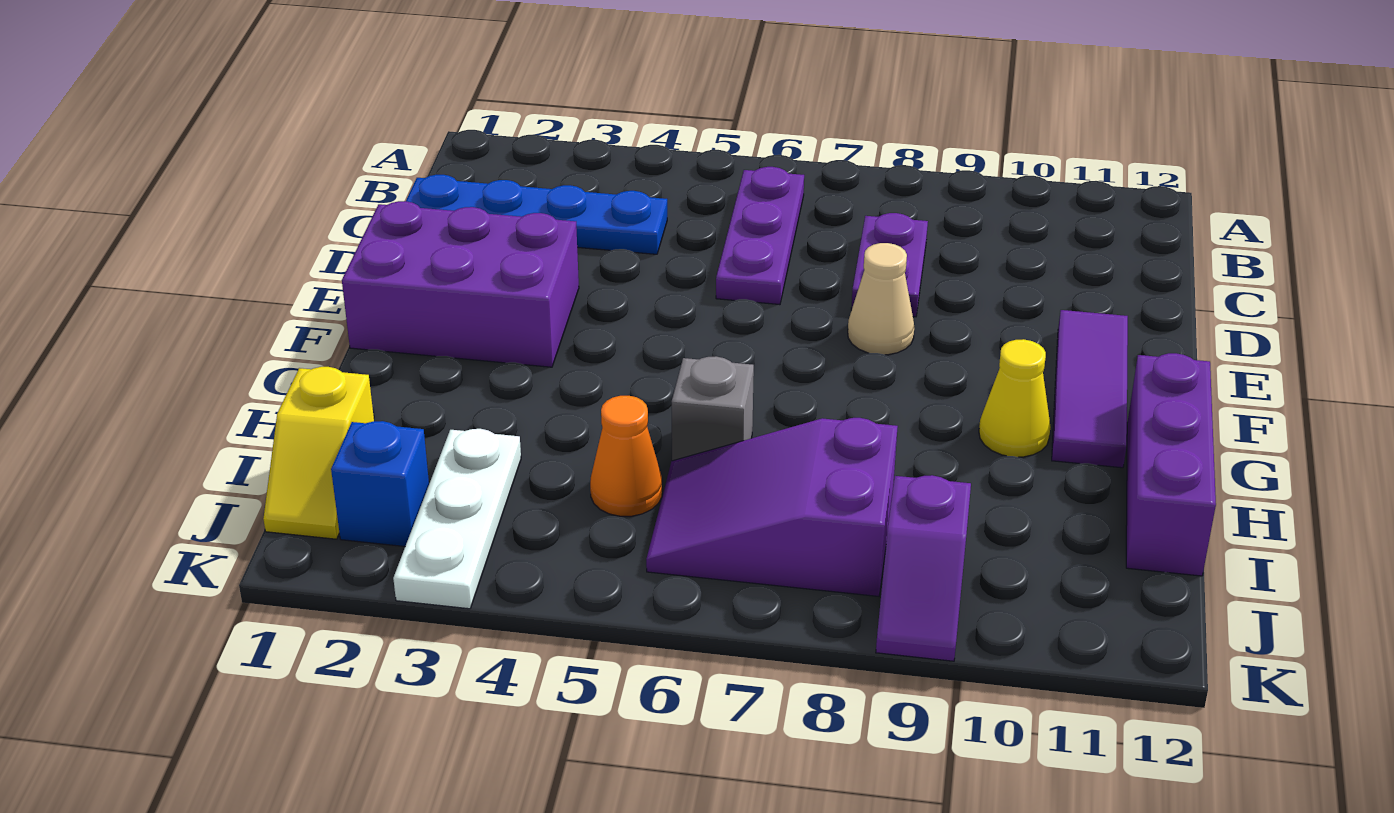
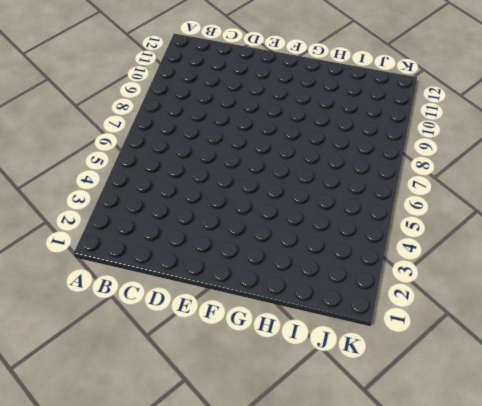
none -> purple 1x3 plate [716,167,804,305]
none -> blue 1x4 plate [406,174,667,254]
none -> purple 1x2 plate [851,213,928,317]

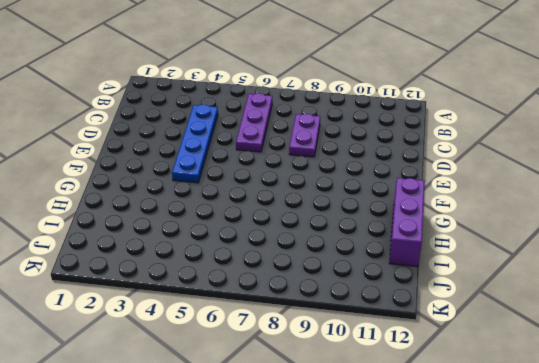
blue 1x4 plate [172,105,218,183] -> blue 1x4 plate turned to [406,174,667,254]
none -> purple 2x3 brick [342,201,579,367]
none -> tan 1x1 cone [848,243,914,355]
none -> purple 1x3 tile [1052,310,1128,468]

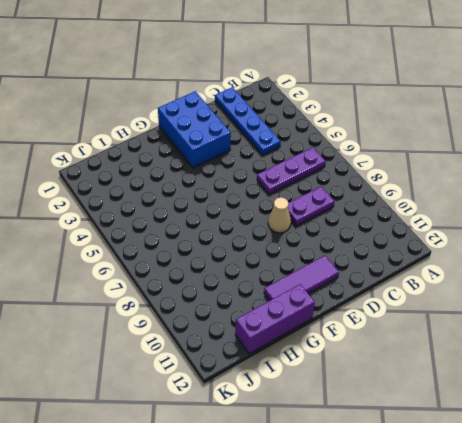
blue 2x3 brick [158,91,231,168] -> purple 2x3 brick [342,201,579,367]
none -> yellow 1x1 cone [979,339,1051,457]
none -> grey 1x1 brick [672,356,754,461]
none -> yellow 1x2 slope [263,367,374,539]

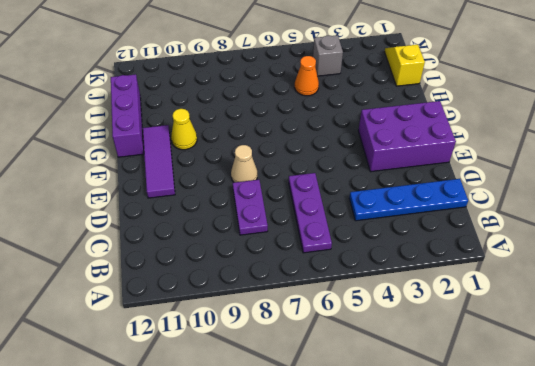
grey 1x1 brick [313,35,343,76] -> grey 1x1 brick moved to [672,356,754,461]
none -> white 1x3 plate [393,429,521,609]
none -> purple 2x3 slope [646,418,898,596]
none -> blue 1x1 brick [331,421,429,546]

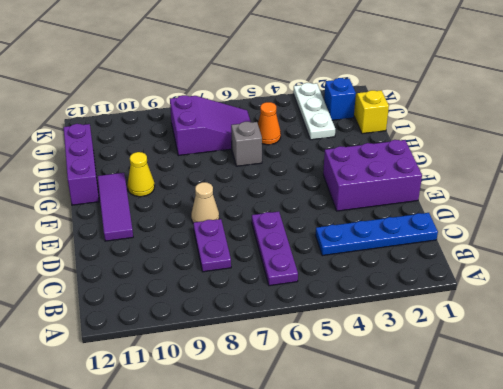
none -> purple 1x2 slope [876,475,971,661]

